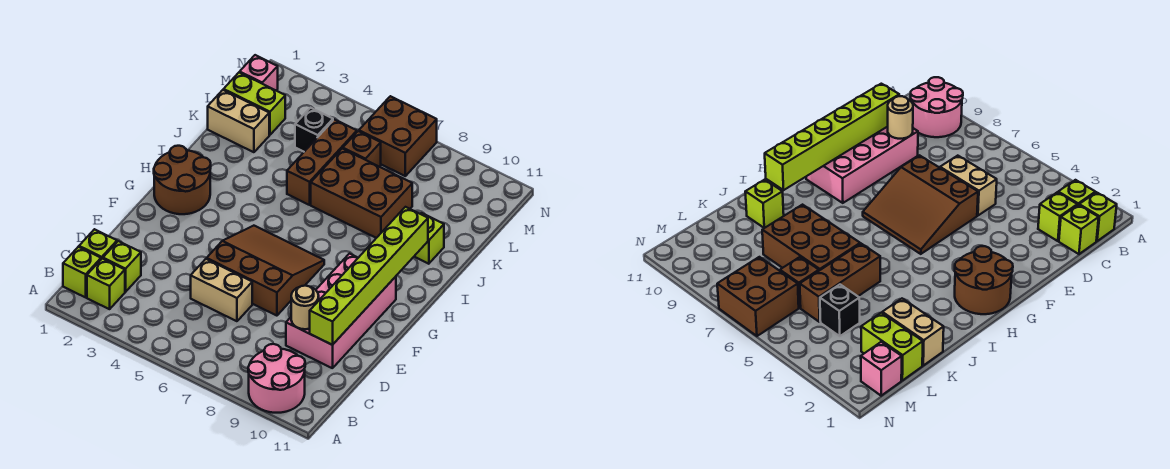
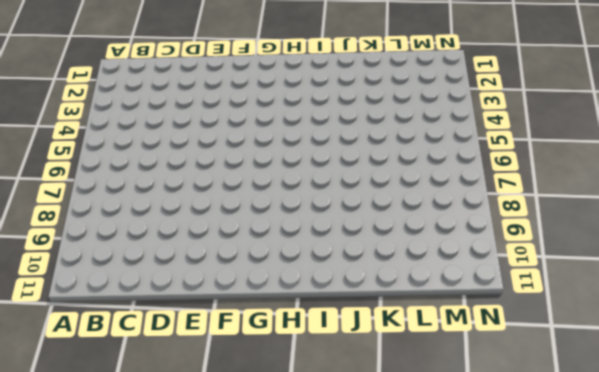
none -> pink 2x2 round brick [248,344,305,413]
none -> lime 1x1 brick [63,247,101,297]
none -> lime 1x1 brick [87,259,125,309]

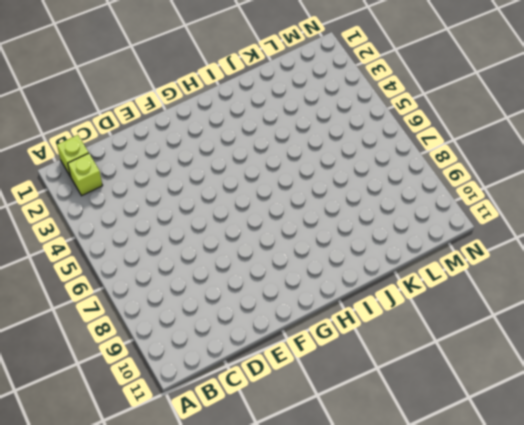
none -> pink 2x2 round brick [248,344,305,413]
none -> lime 1x1 brick [79,229,117,259]
none -> lime 1x1 brick [103,241,141,292]

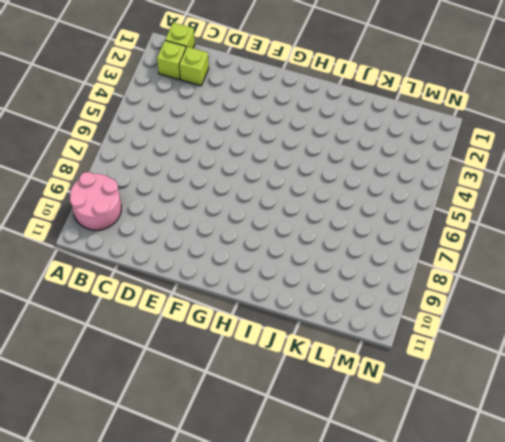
none -> lime 1x1 brick [79,229,117,259]
none -> tan 1x2 brick [191,259,252,321]
none -> pink 2x4 brick [286,254,396,368]

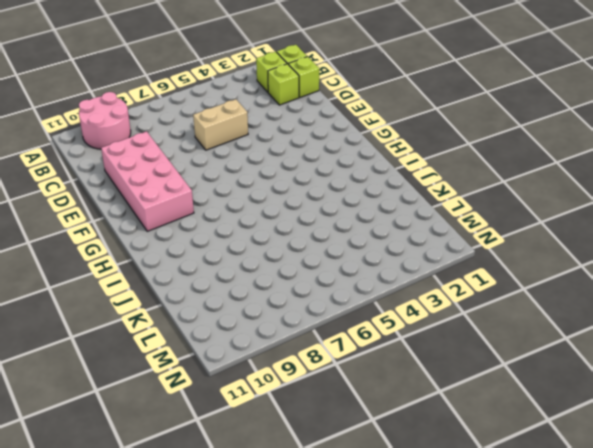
none -> brown 3x3 slope [207,226,324,316]
none -> brown 2x2 round brick [154,146,211,214]
none -> brown 1x3 brick [287,119,357,205]

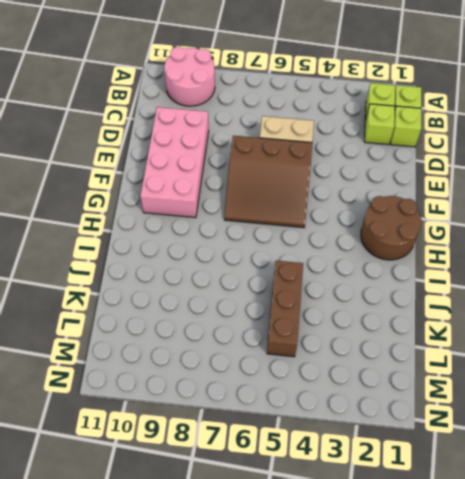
none -> brown 2x3 brick [311,148,412,238]
none -> lime 1x1 brick [414,213,444,264]
none -> tan 1x2 brick [208,90,269,152]

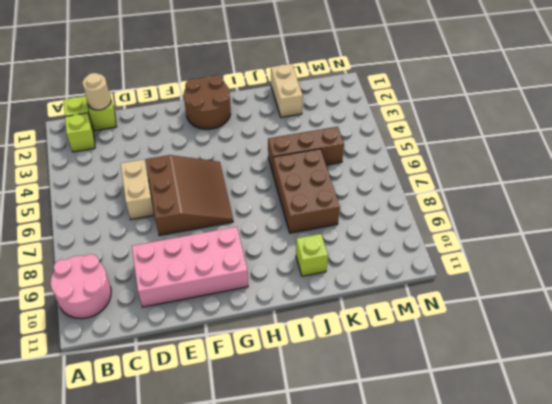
tan 1x1 round brick [83,73,111,110] -> tan 1x1 round brick moved to [291,286,319,329]
none -> lime 1x1 brick [103,241,141,292]
none -> lime 1x2 brick [224,72,285,135]
none -> black 1x1 brick [295,108,333,152]

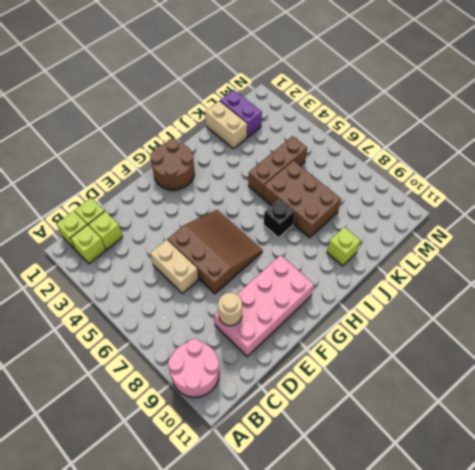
black 1x1 brick [264,199,295,238] -> black 1x1 brick moved to [295,108,333,152]
purple 1x2 brick [220,90,262,137] -> lime 1x2 brick [224,72,285,135]
none -> brown 1x1 brick [343,131,381,167]
none -> pink 1x1 brick [240,55,278,91]
none -> brown 2x2 brick [359,96,437,176]

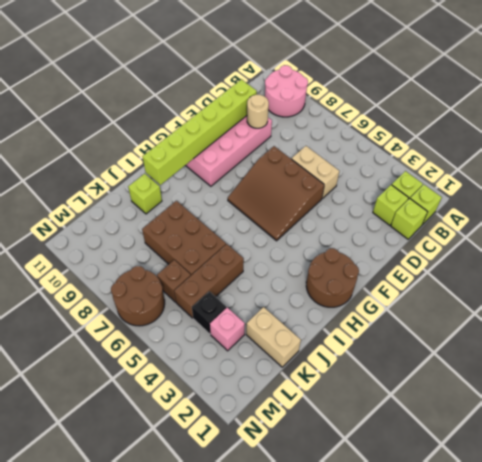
pink 1x1 brick [210,307,245,351] -> pink 1x1 brick moved to [240,55,278,91]
brown 2x2 round brick [111,266,165,326] -> brown 2x2 brick [359,96,437,176]
none -> lime 1x2 brick [224,72,285,135]

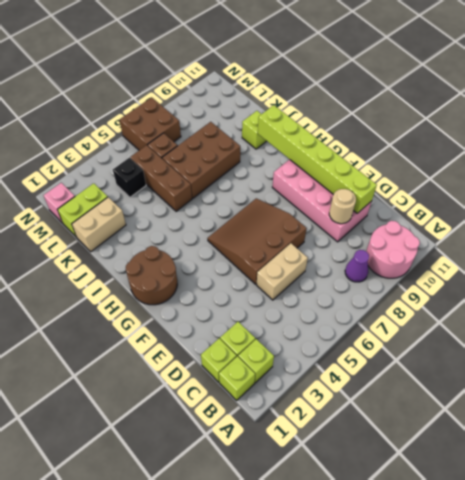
purple 1x1 cone [345,250,369,282] -> none

